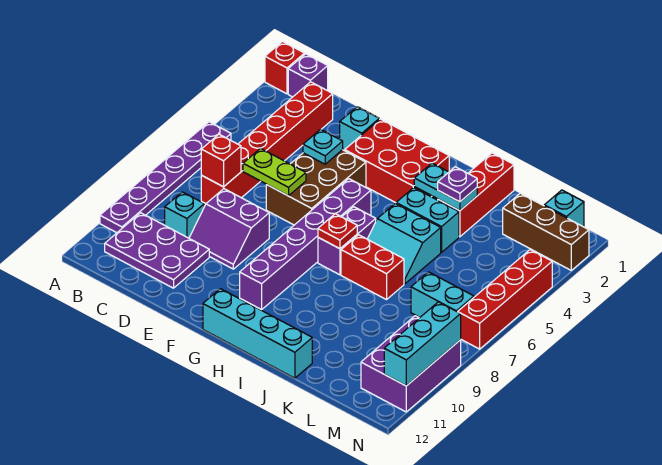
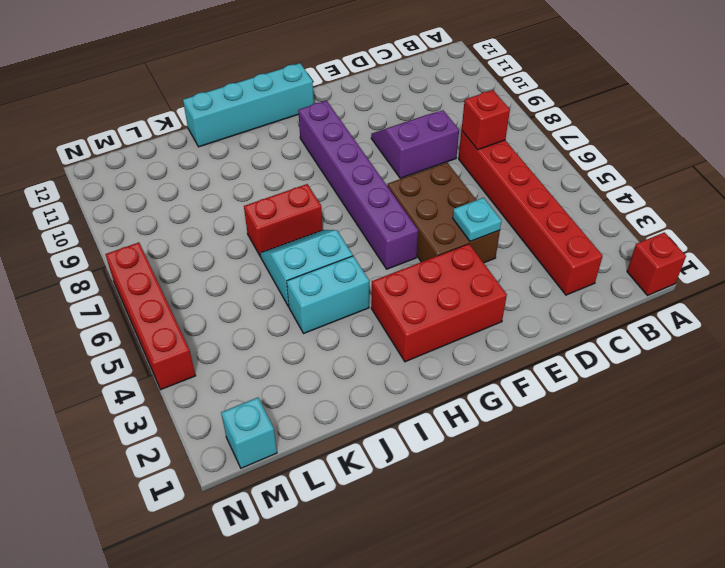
none -> purple 1x6 plate [100,122,231,233]
none -> purple 1x1 brick [288,54,328,97]
none -> purple 2x3 plate [105,213,209,288]

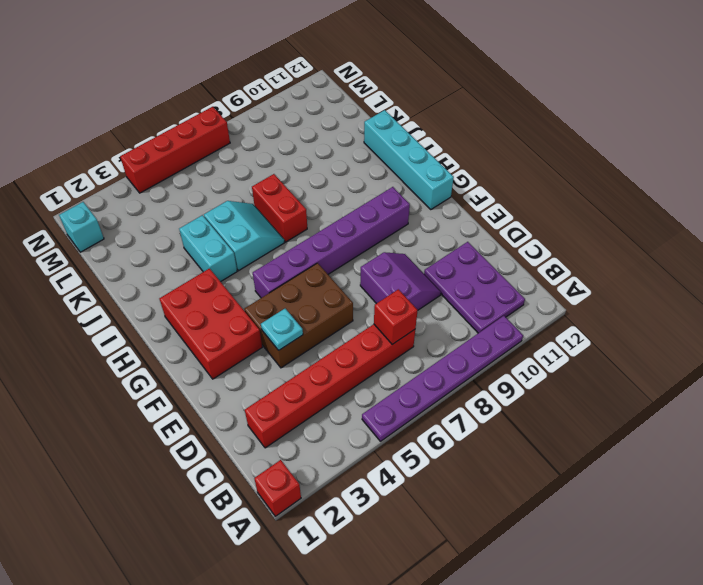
none -> purple 1x1 brick [288,54,328,97]
none -> cyan 1x1 brick [165,192,204,238]
none -> cyan 1x1 brick [340,107,379,150]

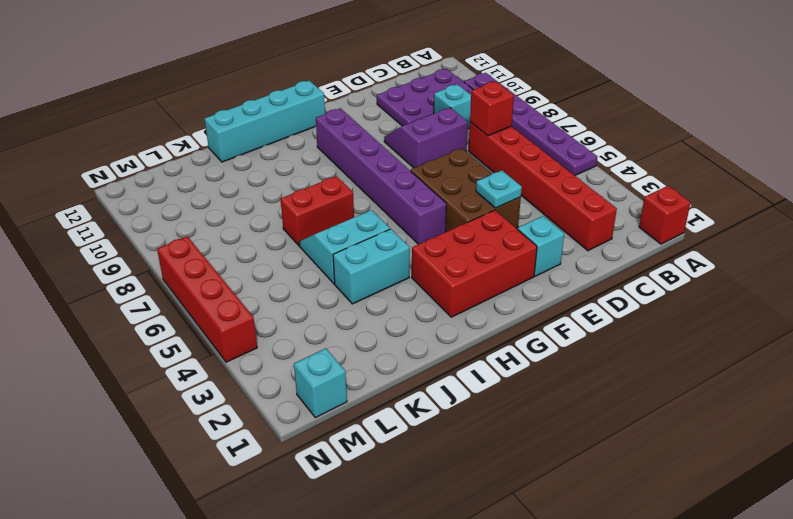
none -> purple 1x1 brick [288,54,328,97]
none -> purple 1x2 brick [318,207,376,275]
none -> red 1x3 brick [438,153,514,237]

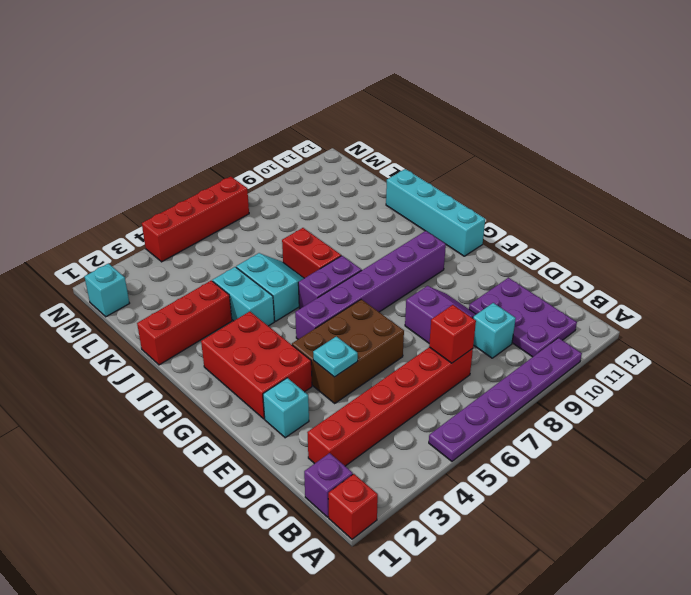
none -> brown 1x3 brick [503,193,589,270]
none -> cyan 1x2 brick [411,272,474,317]
none -> purple 2x3 brick [361,316,461,412]

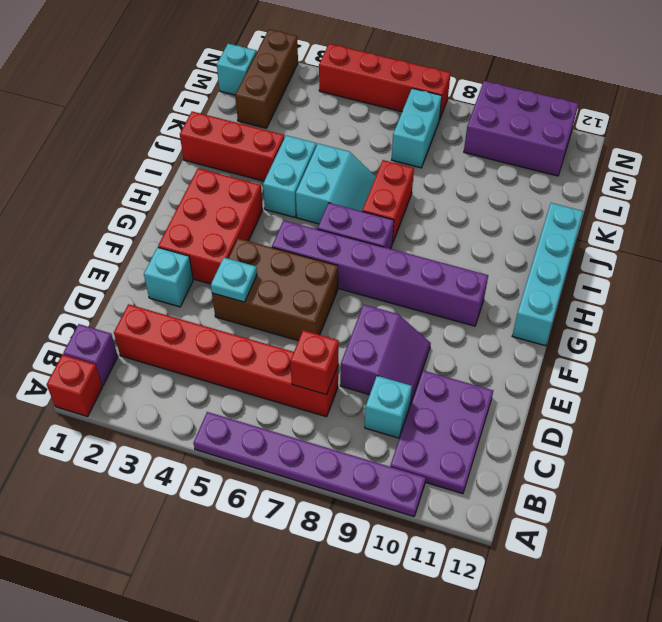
none -> lime 1x2 plate [243,148,306,196]
none -> red 1x1 plate [318,214,357,249]
none -> cyan 1x2 plate [414,163,477,211]

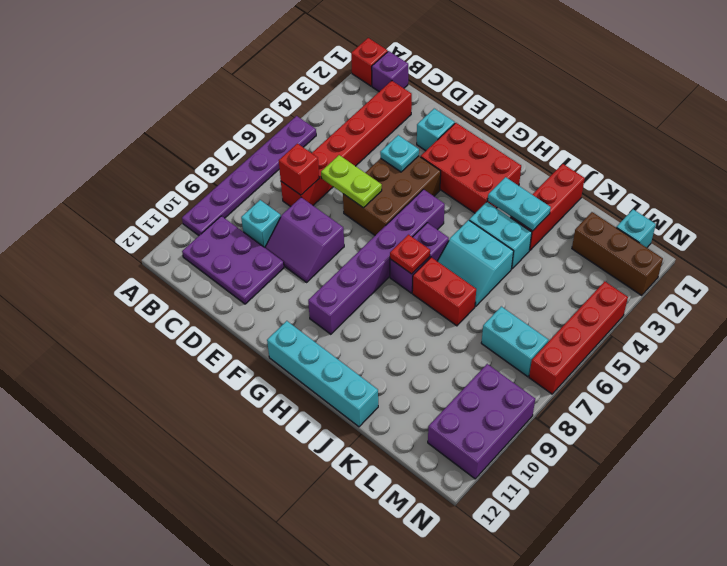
none -> cyan 1x3 brick [384,302,461,386]
none -> purple 1x1 plate [438,167,477,202]

